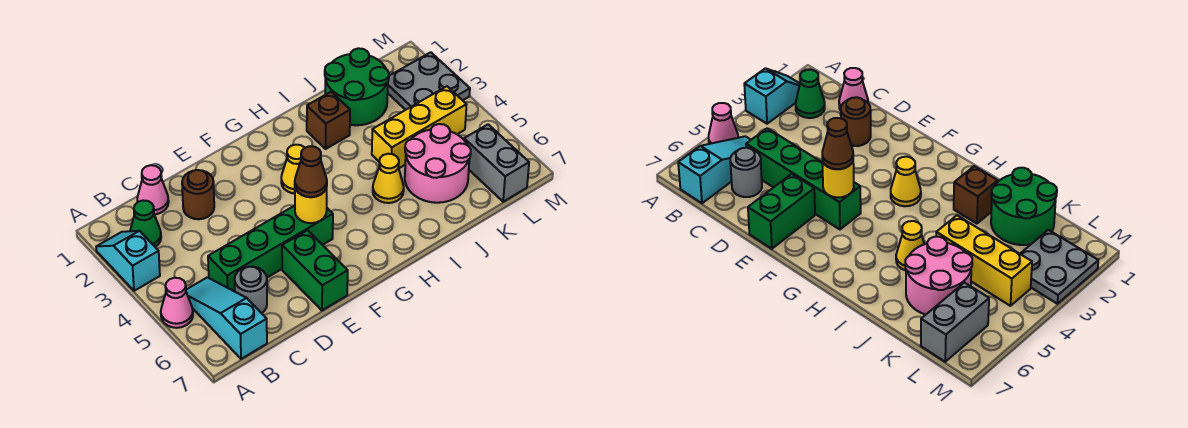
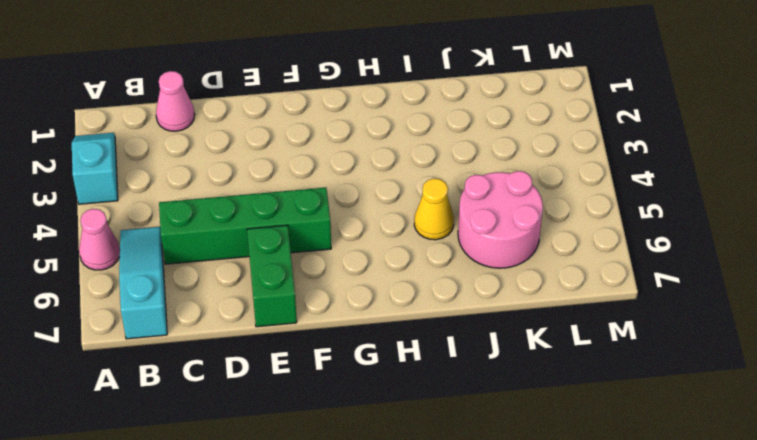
none -> green 1x1 cone [130,200,161,247]
none -> grey 1x1 round brick [235,267,267,313]
none -> brown 1x1 round brick [182,170,214,219]

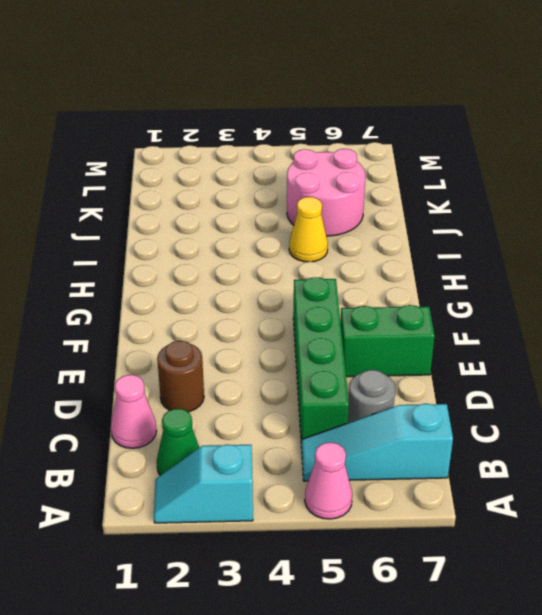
none -> yellow 1x1 cone [281,145,305,193]
none -> brown 1x1 brick [307,92,350,149]
none -> green 2x2 round brick [325,48,389,125]

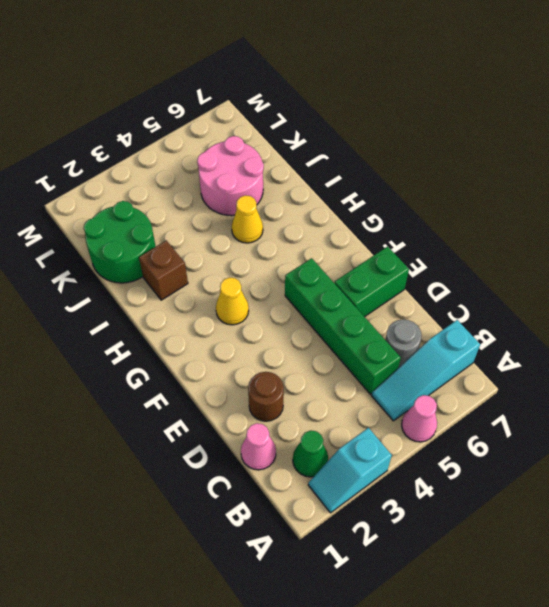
none -> yellow 1x3 brick [372,86,467,168]
none -> grey 2x2 plate [388,52,470,110]
none -> grey 1x2 brick [464,124,529,202]

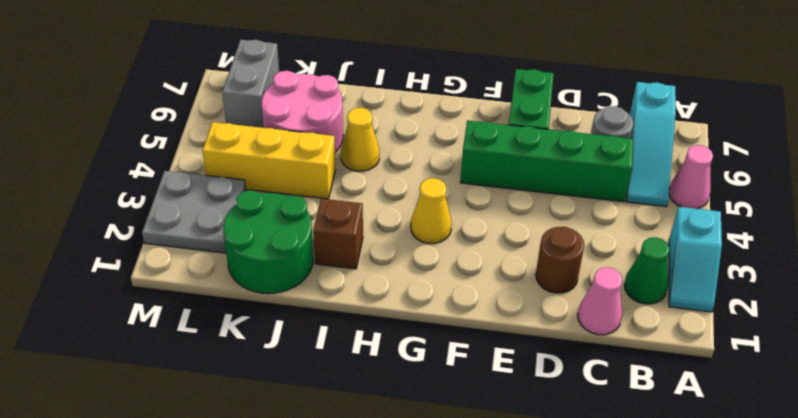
none -> yellow 1x1 round brick [295,187,327,223]
none -> brown 1x1 cone [295,146,327,197]

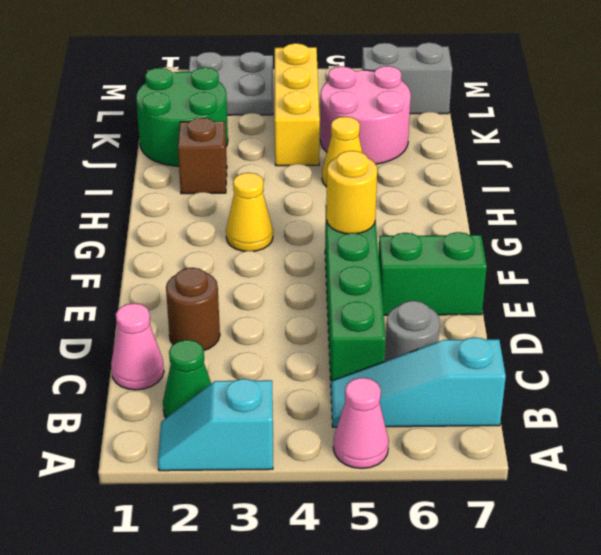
none -> brown 1x1 cone [295,146,327,197]

